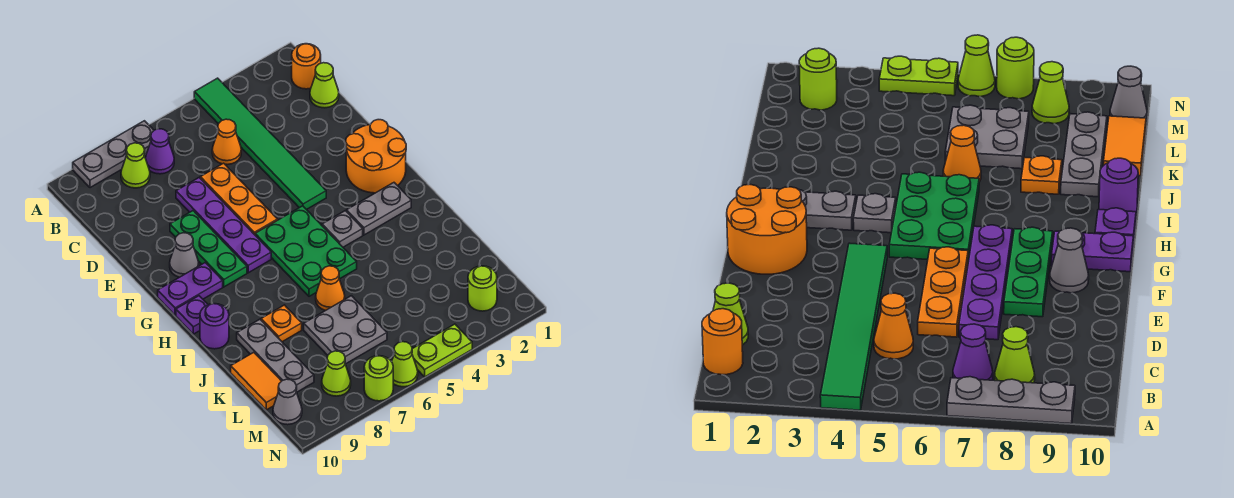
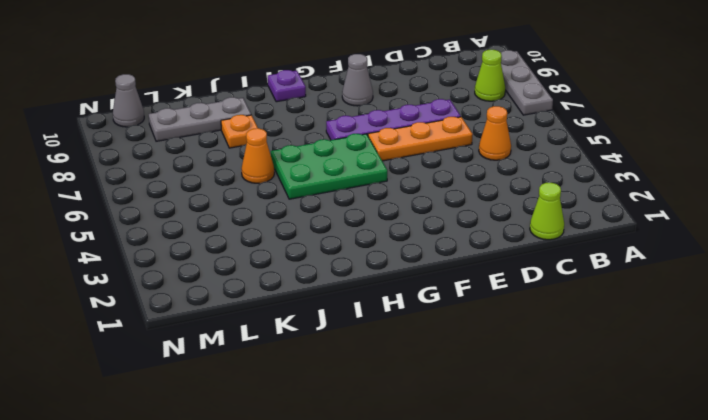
none -> green 1x6 tile [194,78,326,210]
none -> orange 1x1 round brick [292,44,321,89]
none -> purple 1x1 cone [145,129,174,174]

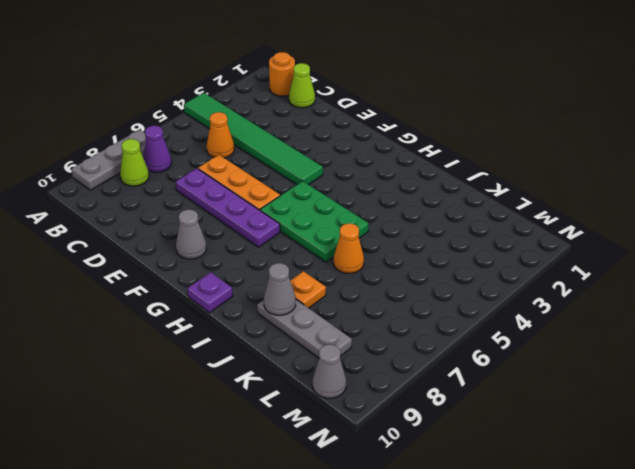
grey 1x1 cone [264,263,296,315] -> none
none -> green 1x3 plate [170,211,247,287]
none -> orange 2x2 round brick [346,120,406,193]
none -> purple 1x2 plate [158,263,223,315]

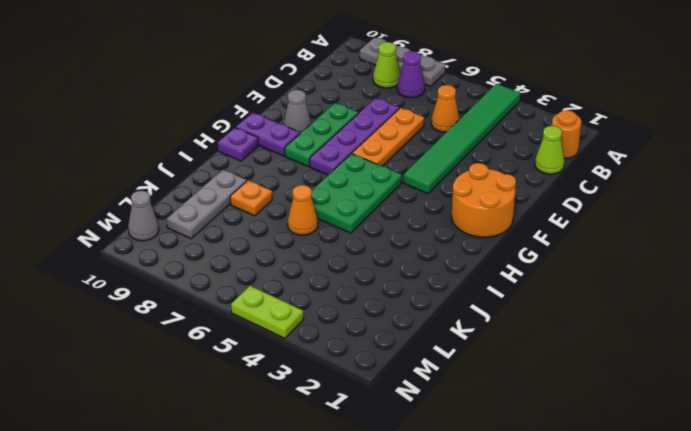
none -> grey 1x2 plate [347,183,411,235]
none -> grey 1x1 plate [322,211,363,247]
none -> purple 1x1 round brick [200,304,229,349]

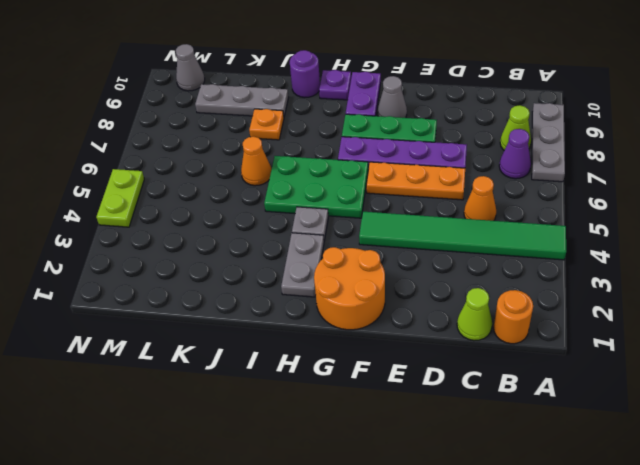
none -> grey 2x2 plate [304,296,387,364]
none -> orange 1x2 tile [231,352,281,410]
none -> lime 1x1 round brick [468,266,497,311]

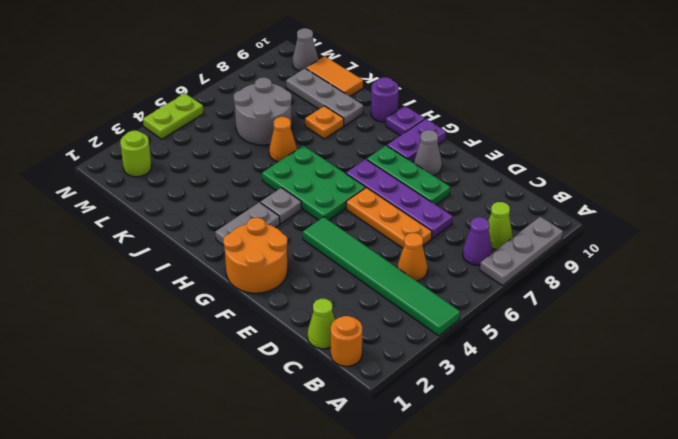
grey 2x2 round brick [234,78,292,145] -> grey 2x2 plate [304,296,387,364]
none -> lime 1x1 cone [322,351,351,396]
none -> lime 1x1 cone [391,342,418,387]
none -> lime 1x1 round brick [364,356,393,401]

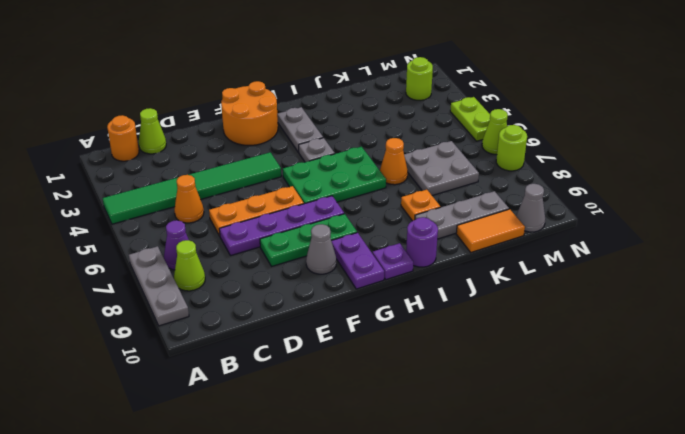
none -> lime 1x1 cone [322,351,351,396]

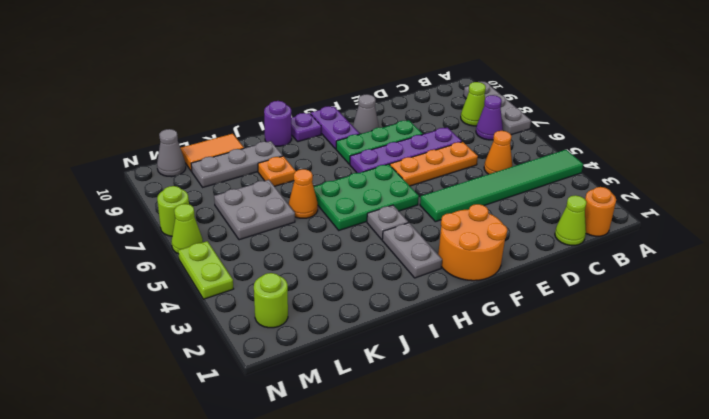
none -> lime 1x1 cone [322,351,351,396]

